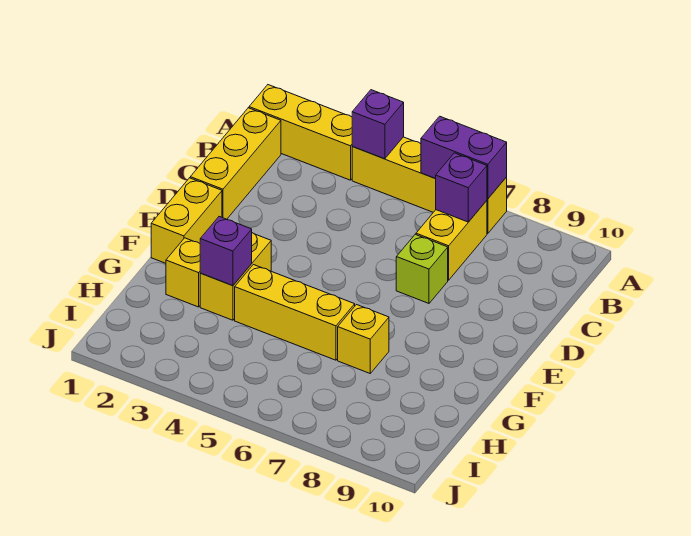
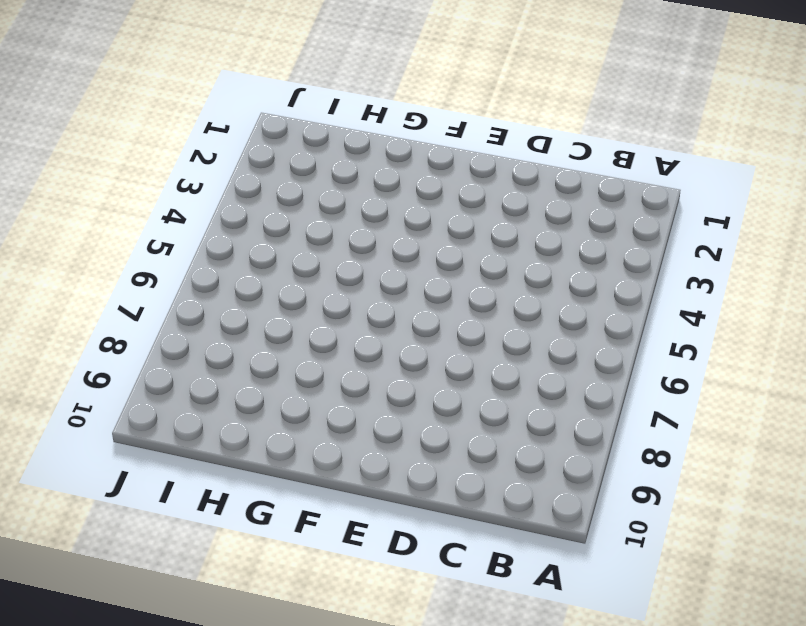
none -> yellow 1x3 brick [249,85,353,180]
none -> yellow 1x4 brick [352,137,507,233]
none -> yellow 1x3 brick [190,108,281,219]

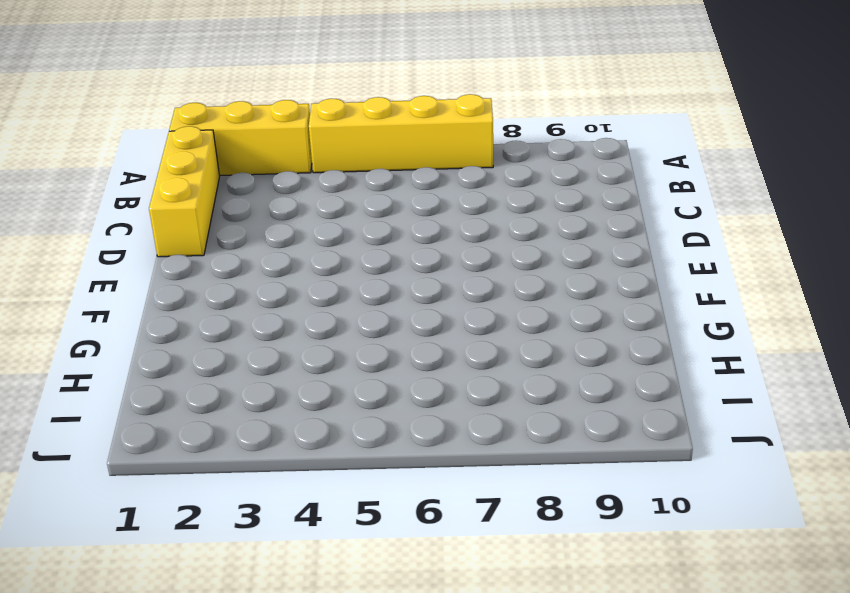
none -> yellow 1x2 brick [416,201,487,280]
none -> lime 1x1 brick [396,234,448,303]
none -> yellow 1x2 brick [151,178,222,263]

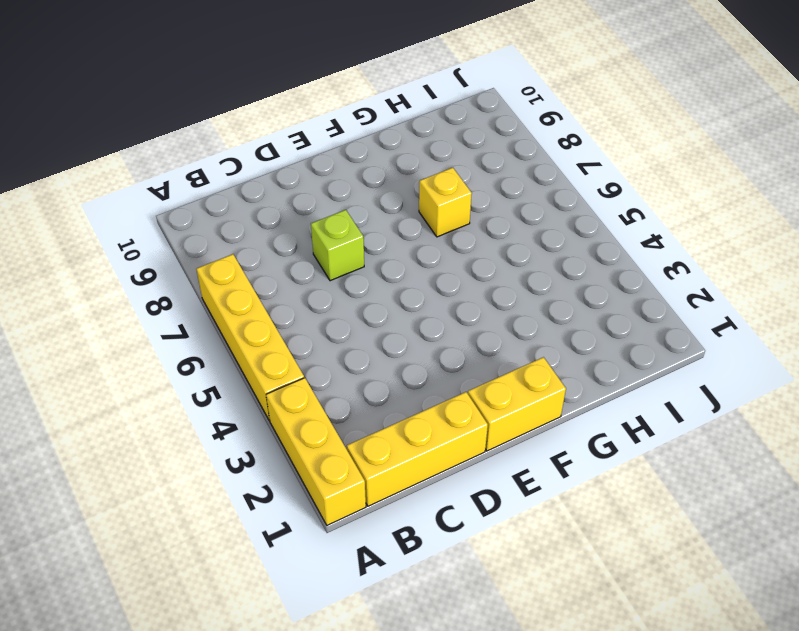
none -> yellow 1x2 brick [416,201,487,280]
none -> yellow 1x2 brick [200,233,271,320]
none -> yellow 1x1 brick [166,238,200,307]

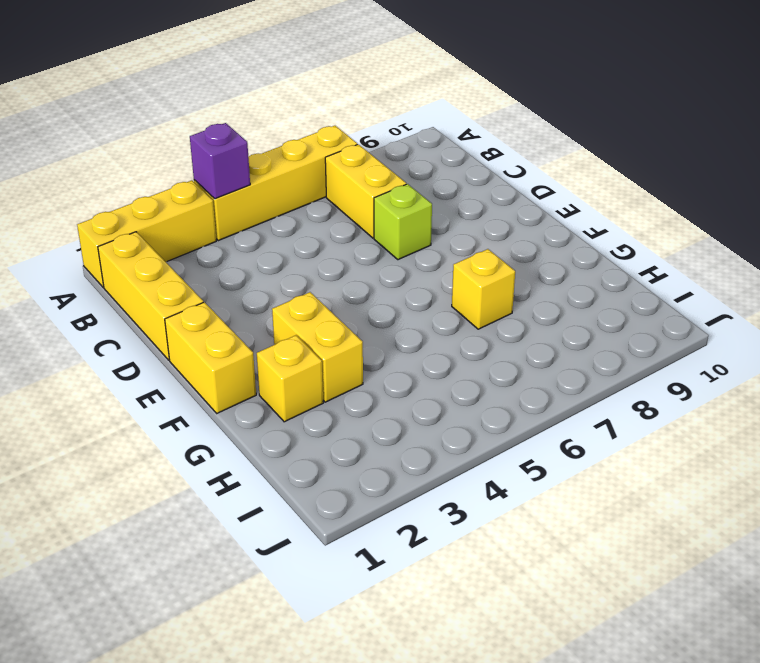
none -> yellow 1x3 brick [235,265,355,360]
none -> purple 1x2 brick [421,116,507,199]
none -> purple 1x1 brick [436,153,487,222]

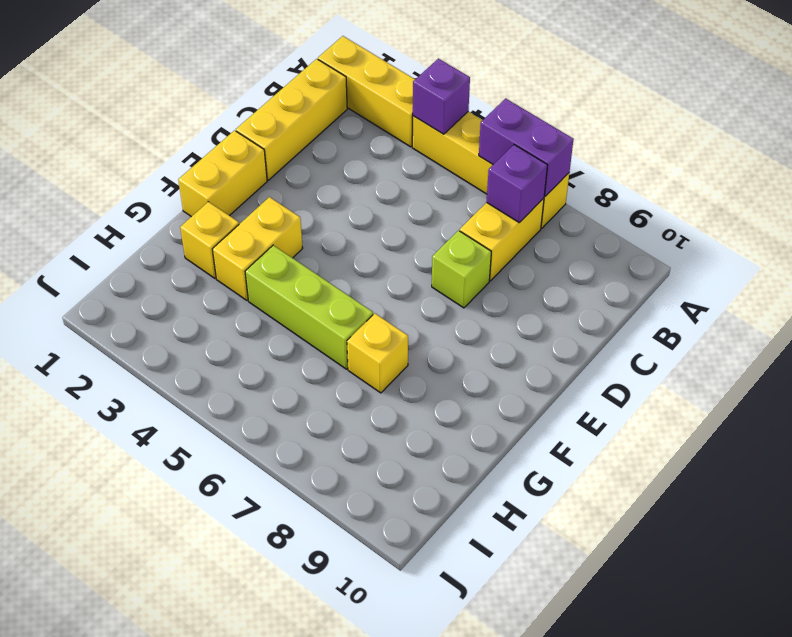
lime 1x3 brick [245,245,373,369] -> yellow 1x3 brick [235,265,355,360]
none -> purple 1x1 brick [200,217,252,286]

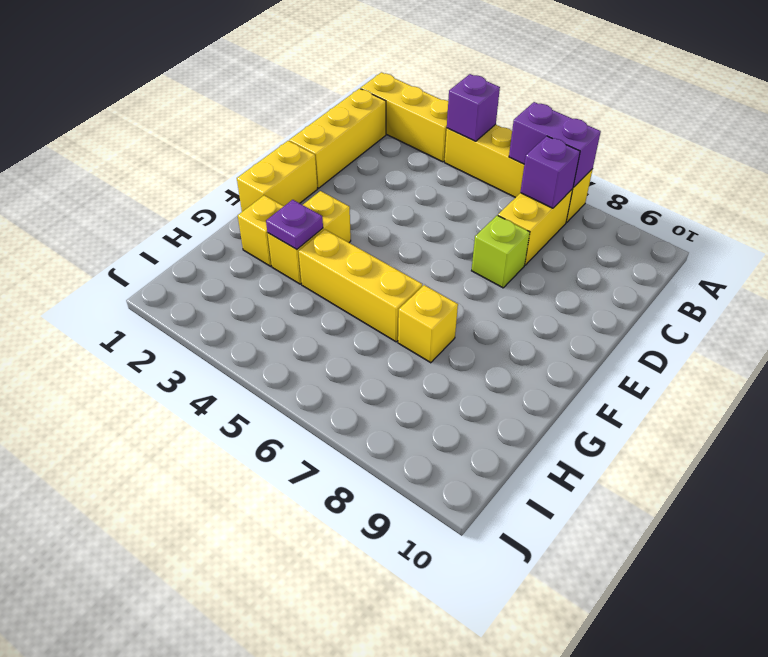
purple 1x1 plate [266,200,323,249] -> purple 1x1 brick [200,217,252,286]

